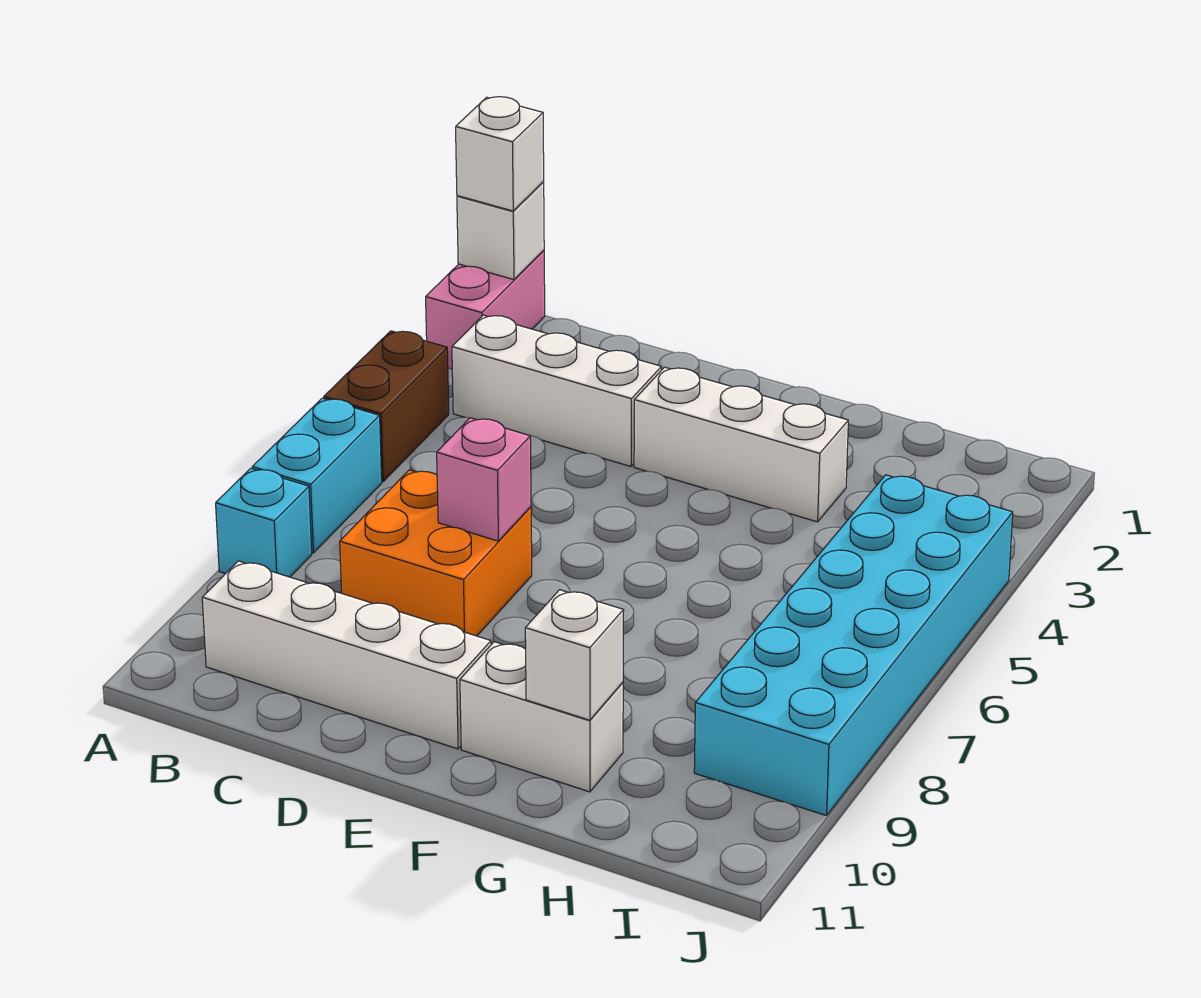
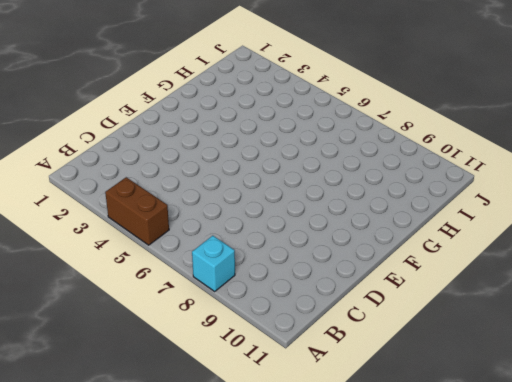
none -> pink 1x2 brick [426,250,545,369]
none -> cyan 1x2 brick [252,398,382,553]
none -> white 1x3 brick [452,315,662,466]

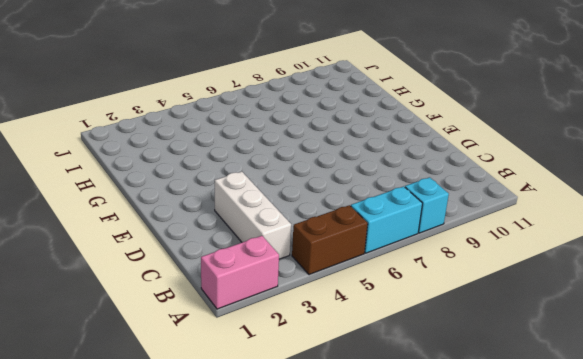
none -> white 1x4 brick [202,561,491,749]
none -> orange 2x2 brick [340,470,532,636]
none -> white 1x3 brick [634,367,848,522]

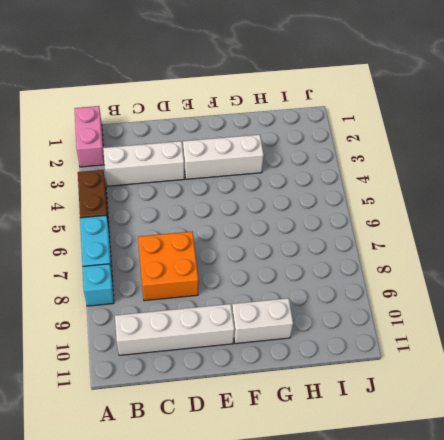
none -> cyan 2x6 brick [694,475,1013,816]
none -> white 1x1 brick [457,182,544,280]
none -> pink 1x1 brick [437,418,531,541]

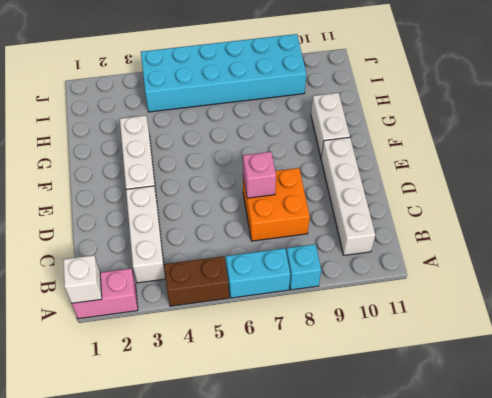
none -> white 1x1 brick [525,590,624,720]
none -> white 1x1 brick [456,97,544,211]

